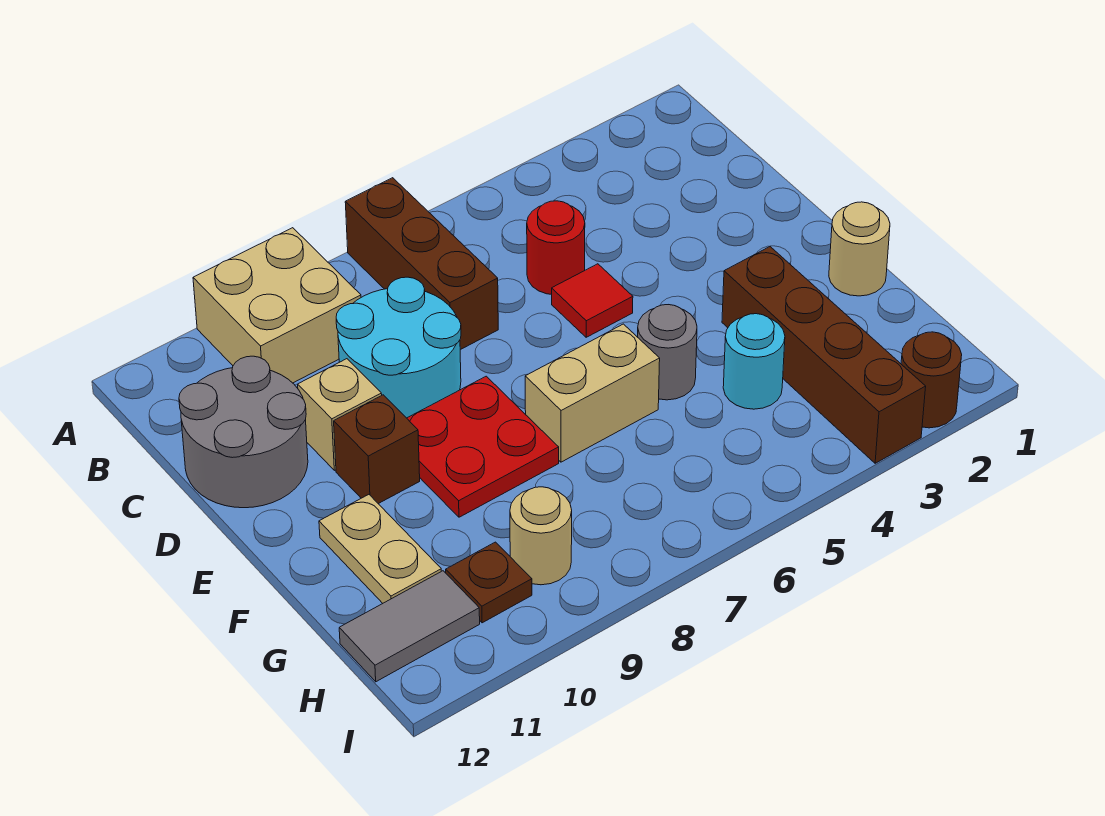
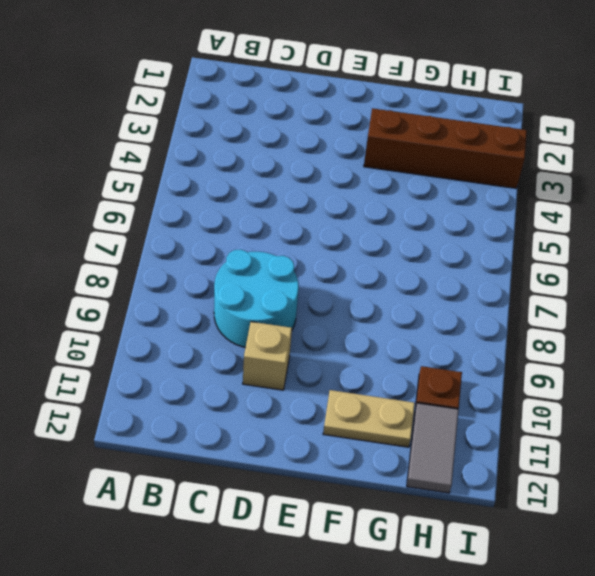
none -> brown 1x3 brick [345,178,498,350]
none -> tan 2x2 brick [193,228,361,383]
none -> red 1x1 round brick [527,201,585,294]

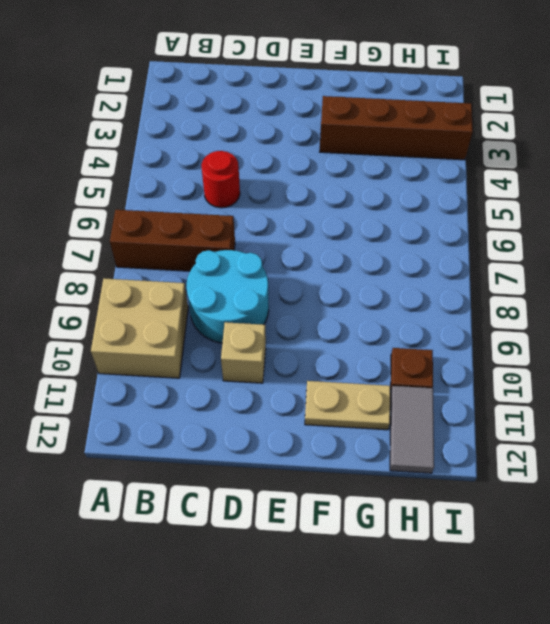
none -> grey 2x2 round brick [179,356,308,508]
none -> red 1x1 tile [552,264,633,337]
none -> red 2x2 plate [407,376,559,517]

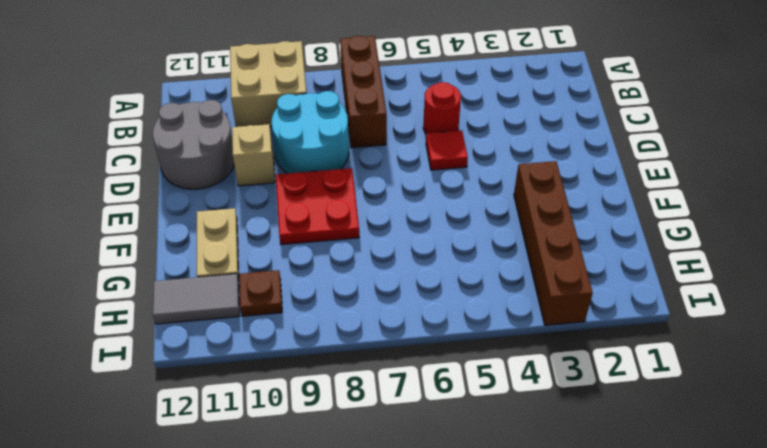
none -> brown 1x1 brick [334,395,420,504]
none -> tan 1x1 round brick [829,202,890,296]
none -> grey 1x1 round brick [638,305,697,400]

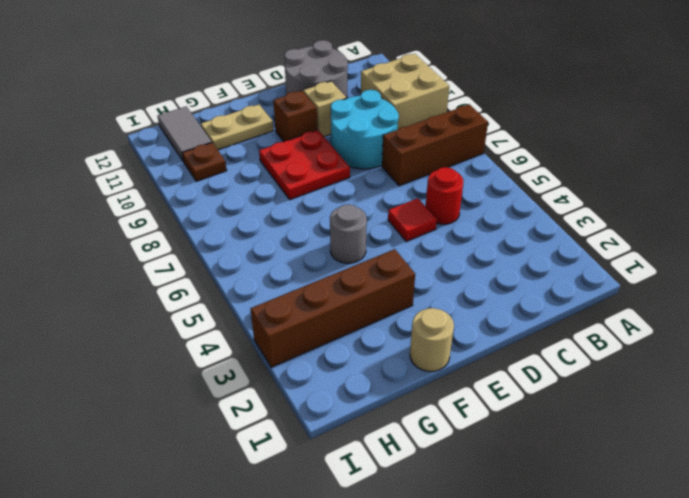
none -> tan 1x2 brick [525,324,660,462]
none -> cyan 1x1 round brick [723,314,785,409]
none -> tan 1x1 round brick [510,487,572,585]

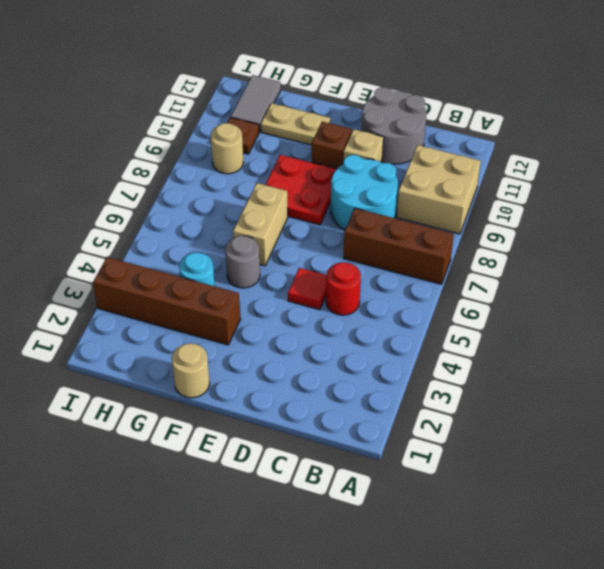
none -> brown 1x1 round brick [901,332,962,428]

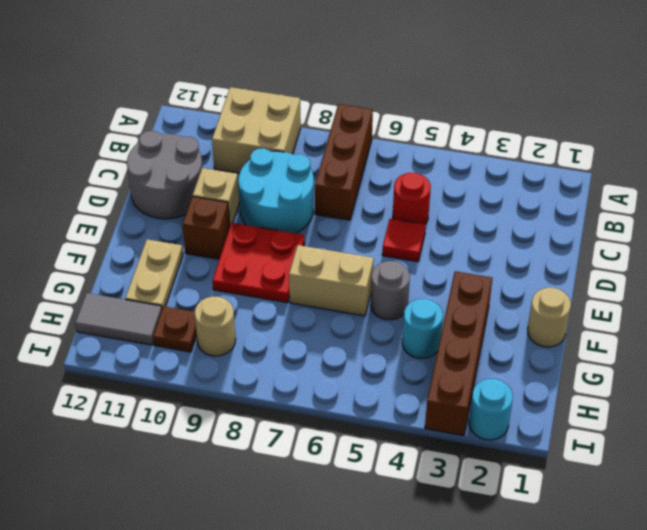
cyan 1x1 round brick [469,379,513,440] -> brown 1x1 round brick [901,332,962,428]

